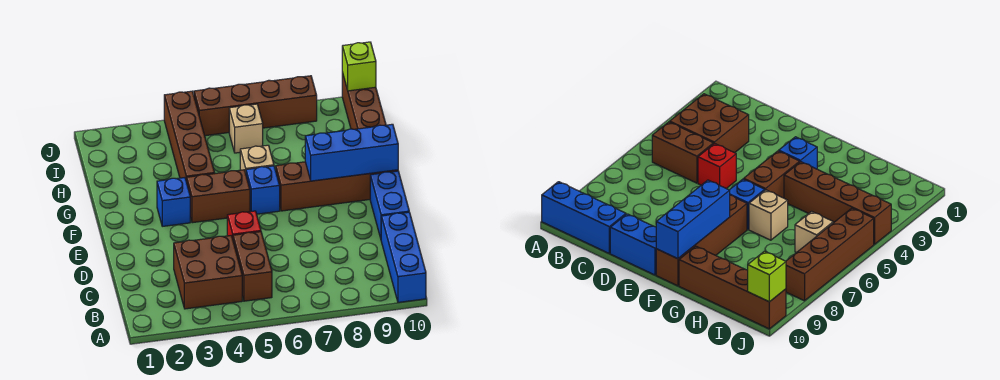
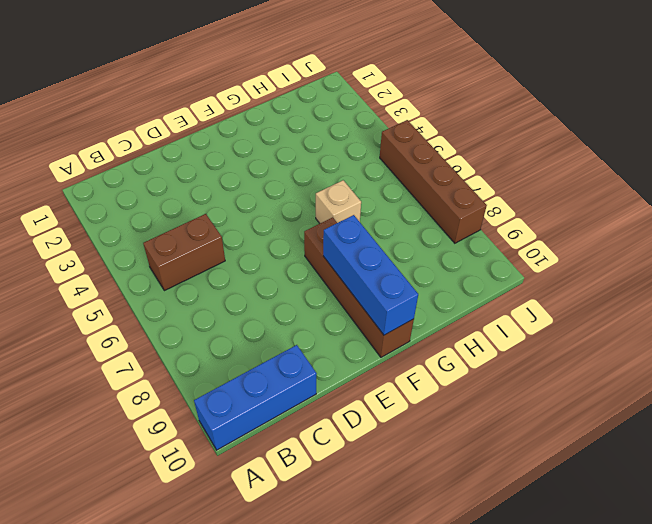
none -> brown 2x2 brick [174,236,242,309]
none -> red 1x1 brick [227,211,261,239]
none -> blue 1x2 brick [370,171,409,238]

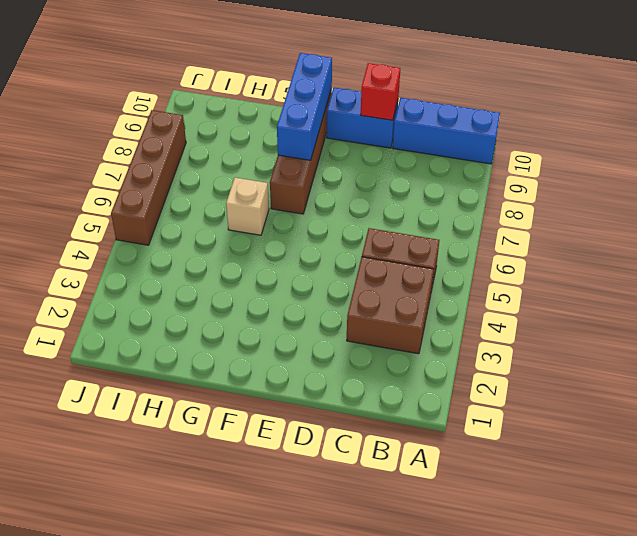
red 1x1 brick [361,63,400,120] -> red 1x1 brick moved to [227,211,261,239]
none -> blue 1x1 brick [157,178,190,226]
none -> brown 1x2 brick [187,170,250,223]
none -> blue 1x1 brick [246,166,280,214]

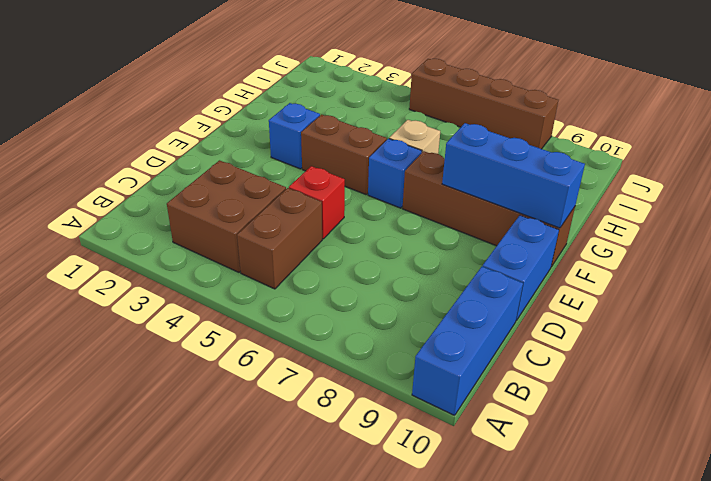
none -> brown 1x4 brick [164,91,215,182]
none -> brown 1x4 brick [342,72,386,129]
none -> tan 1x1 brick [229,104,263,153]

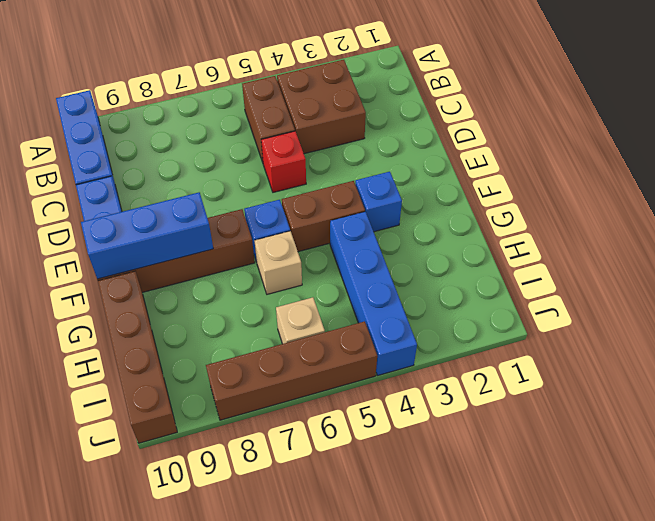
blue 1x4 brick [330,212,417,376] -> brown 1x4 brick [164,91,215,182]
none -> lime 1x1 brick [342,42,376,91]

